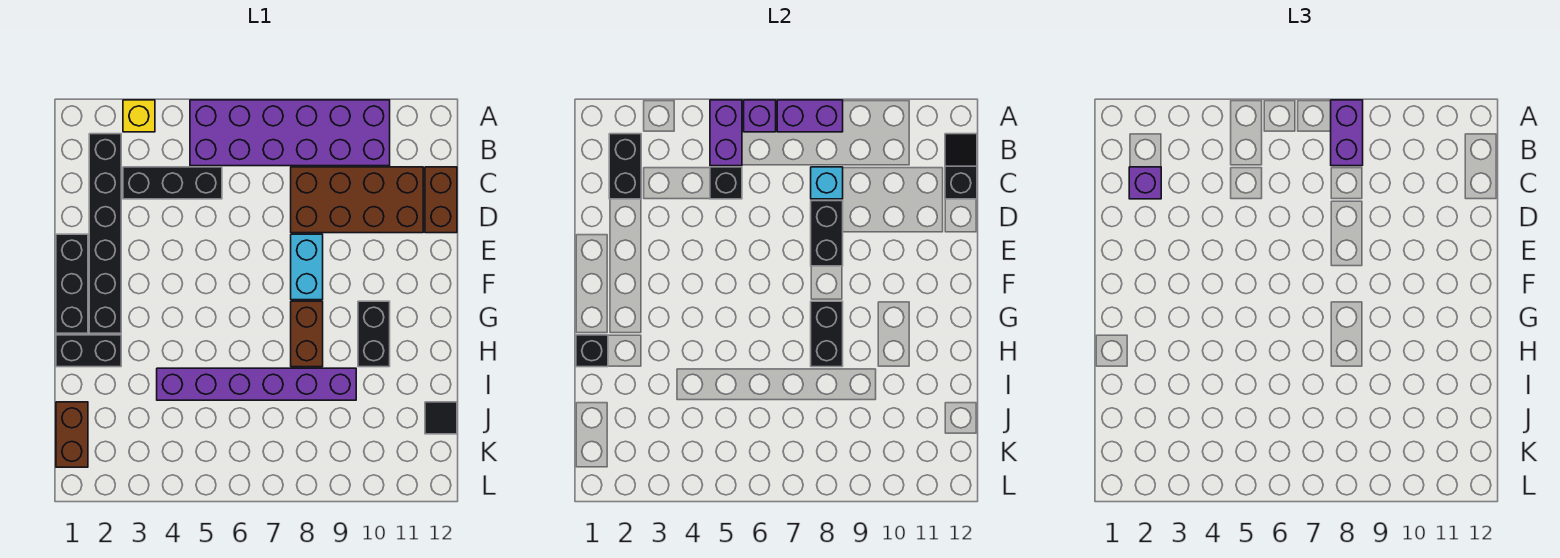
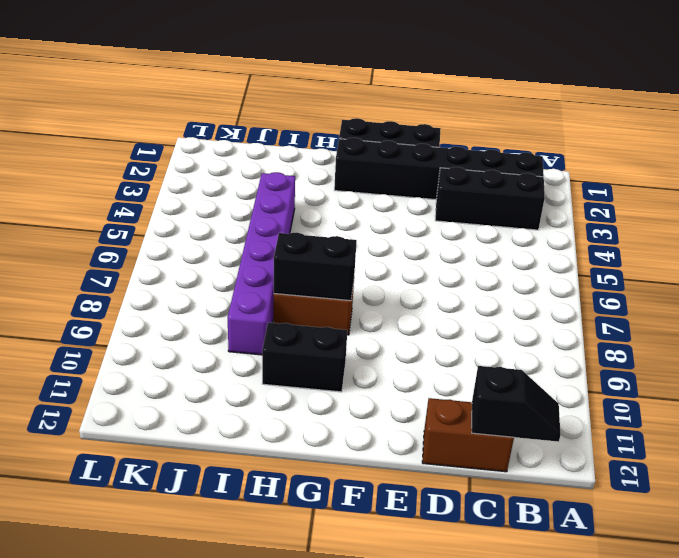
black 1x3 brick [435,167,545,230] -> black 1x3 brick turned to [123,167,222,199]
none -> yellow 1x1 brick [123,100,155,132]
none -> purple 2x6 brick [190,100,390,166]
none -> brown 2x4 brick [291,167,423,233]

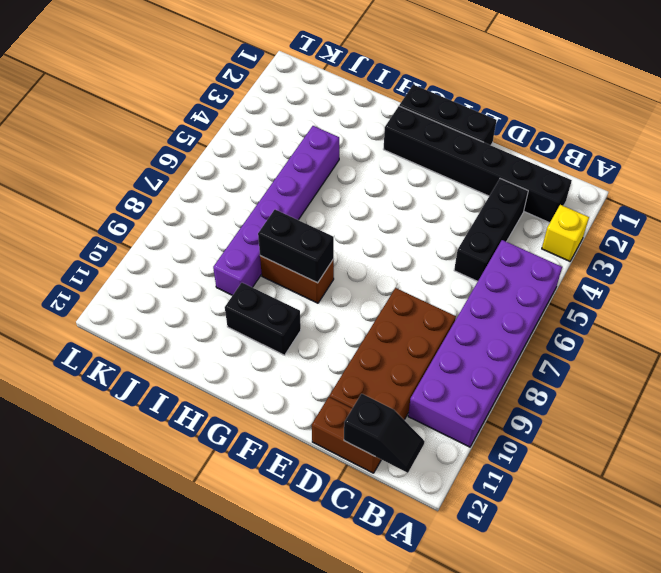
none -> cyan 1x2 brick [291,234,323,300]
none -> black 1x2 brick [56,335,121,367]
none -> brown 1x2 brick [56,402,88,467]

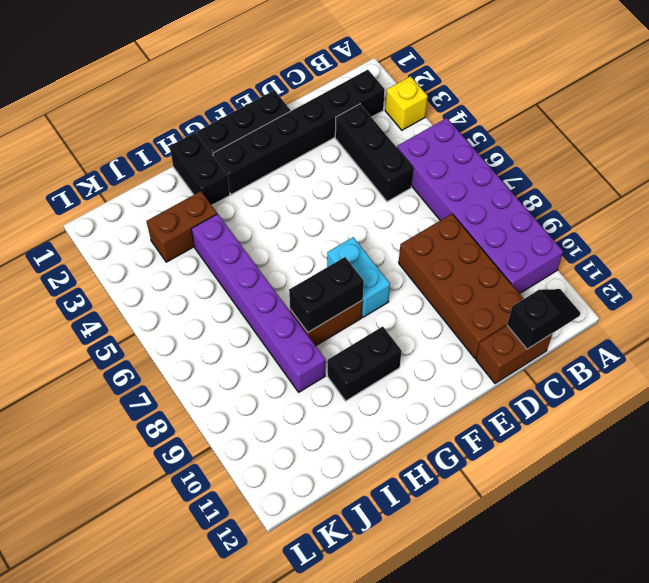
cyan 1x2 brick [327,237,390,317] -> cyan 1x2 brick turned to [291,234,323,300]
brown 1x2 brick [147,191,217,262] -> brown 1x2 brick moved to [56,402,88,467]
none -> black 1x1 tile [425,402,457,434]
none -> purple 1x2 brick [710,100,742,166]
none -> purple 1x1 brick [744,100,776,132]

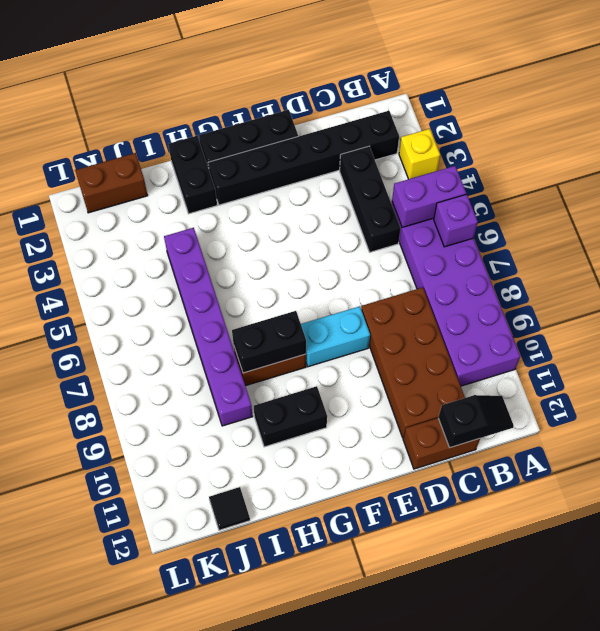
none -> purple 1x2 brick [777,100,843,132]
none -> black 1x2 brick [609,134,641,199]
none -> black 1x1 brick [710,167,742,199]

